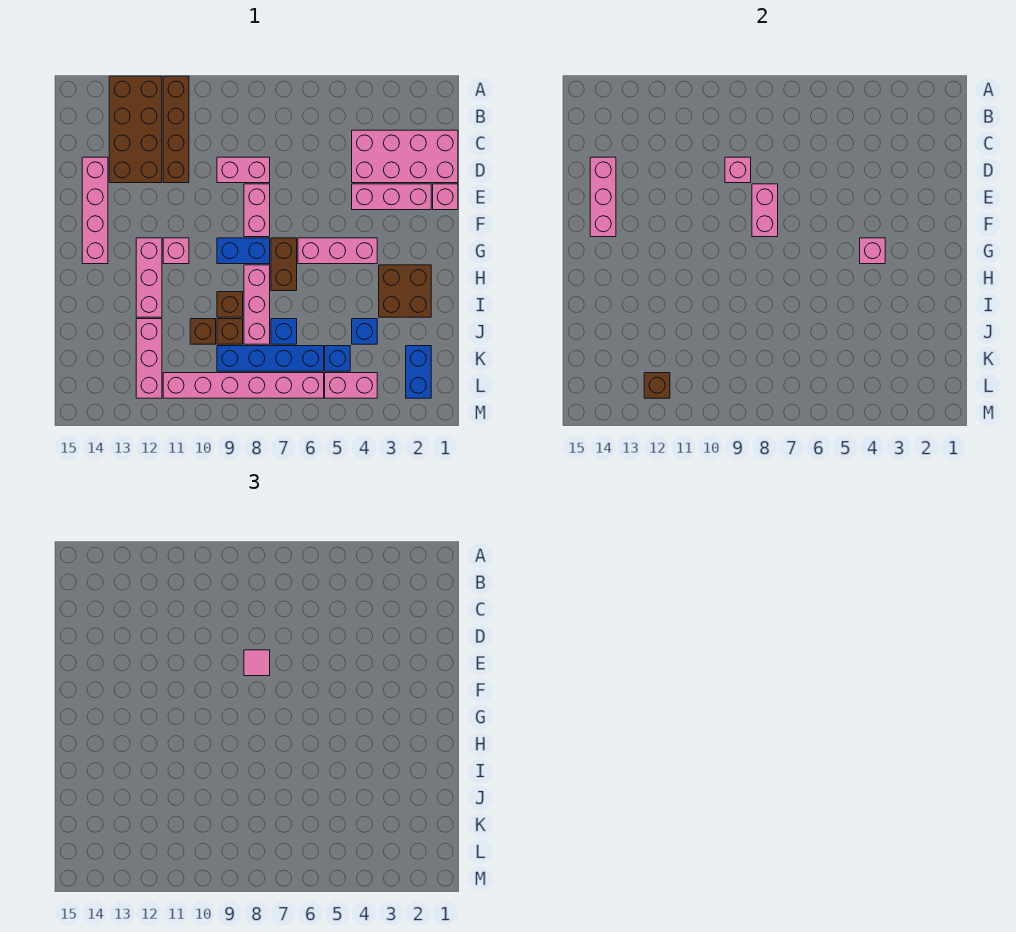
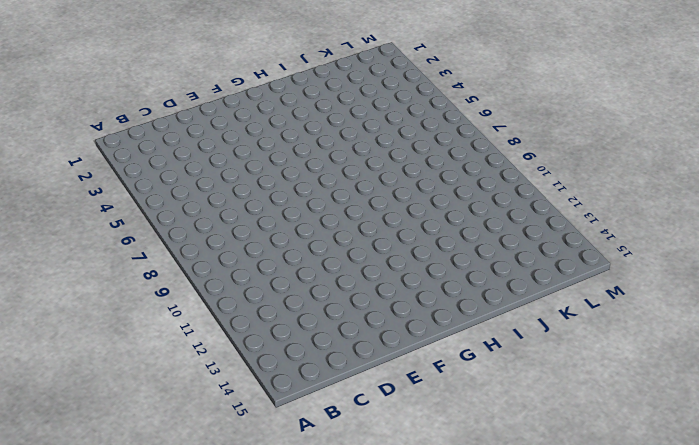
none -> brown 1x4 brick [163,76,189,183]
none -> brown 2x4 brick [109,76,162,183]
none -> pink 2x4 brick [352,130,458,183]
none -> pink 1x2 brick [217,157,270,183]

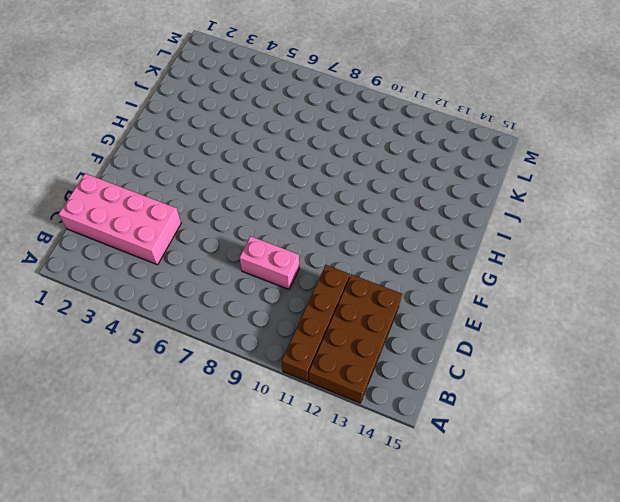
none -> pink 1x4 brick [82,157,108,264]
none -> pink 1x1 brick [433,184,458,210]
none -> pink 1x3 brick [352,184,431,210]
none -> pink 1x2 brick [244,184,270,237]

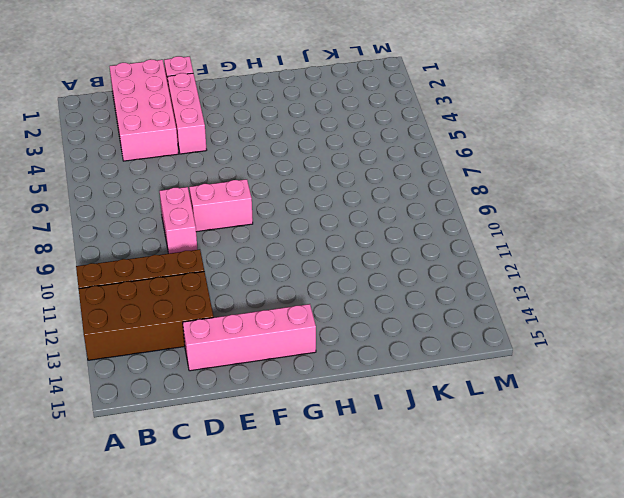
none -> pink 1x3 brick [298,238,377,264]
none -> brown 1x2 brick [271,238,297,291]
none -> blue 1x2 brick [217,238,270,264]
none -> pink 1x1 brick [163,238,189,264]

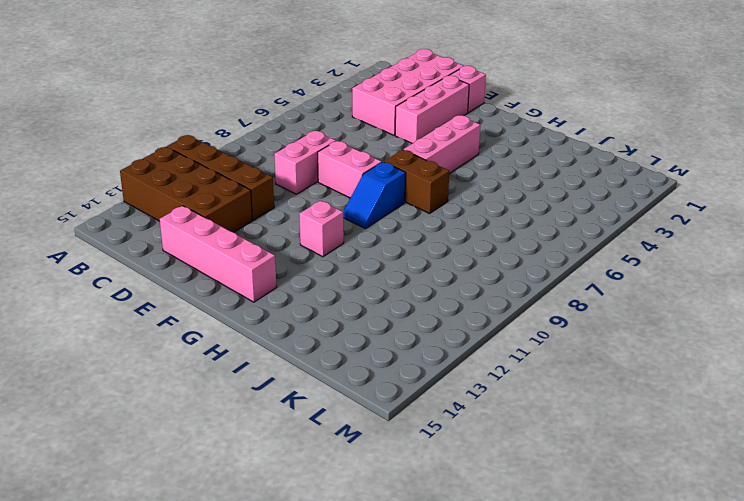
blue 1x2 slope [343,162,406,229] -> blue 1x2 brick [217,238,270,264]
none -> pink 1x3 brick [136,238,162,317]
none -> brown 2x2 brick [379,265,431,317]
none -> pink 1x3 brick [244,265,270,344]
none -> brown 1x1 brick [217,292,243,317]

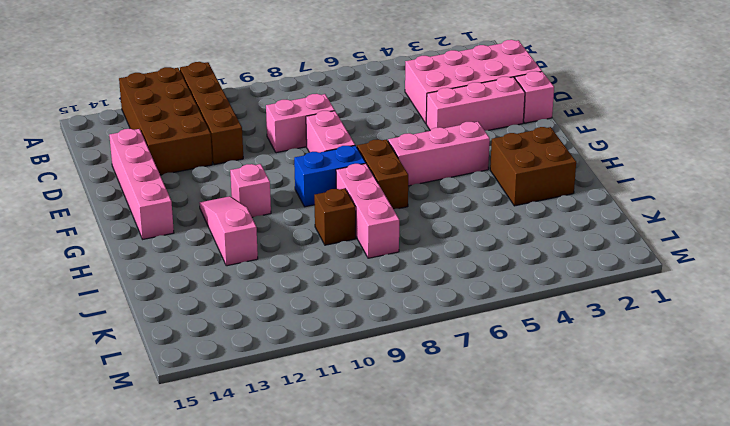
pink 1x3 slope [200,196,258,266] -> pink 1x3 brick [136,238,162,317]
none -> blue 1x1 brick [352,319,377,344]
none -> blue 1x1 brick [271,319,297,344]
none -> brown 1x1 brick [217,319,243,344]
none -> brown 1x1 brick [190,319,216,344]

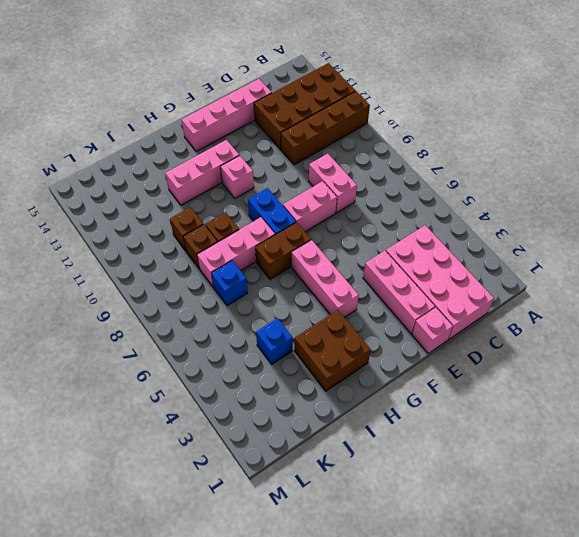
none -> pink 1x3 brick [136,319,162,398]
none -> blue 1x2 brick [406,346,431,398]
none -> blue 1x1 brick [325,346,350,371]
none -> blue 1x4 brick [217,346,324,371]

